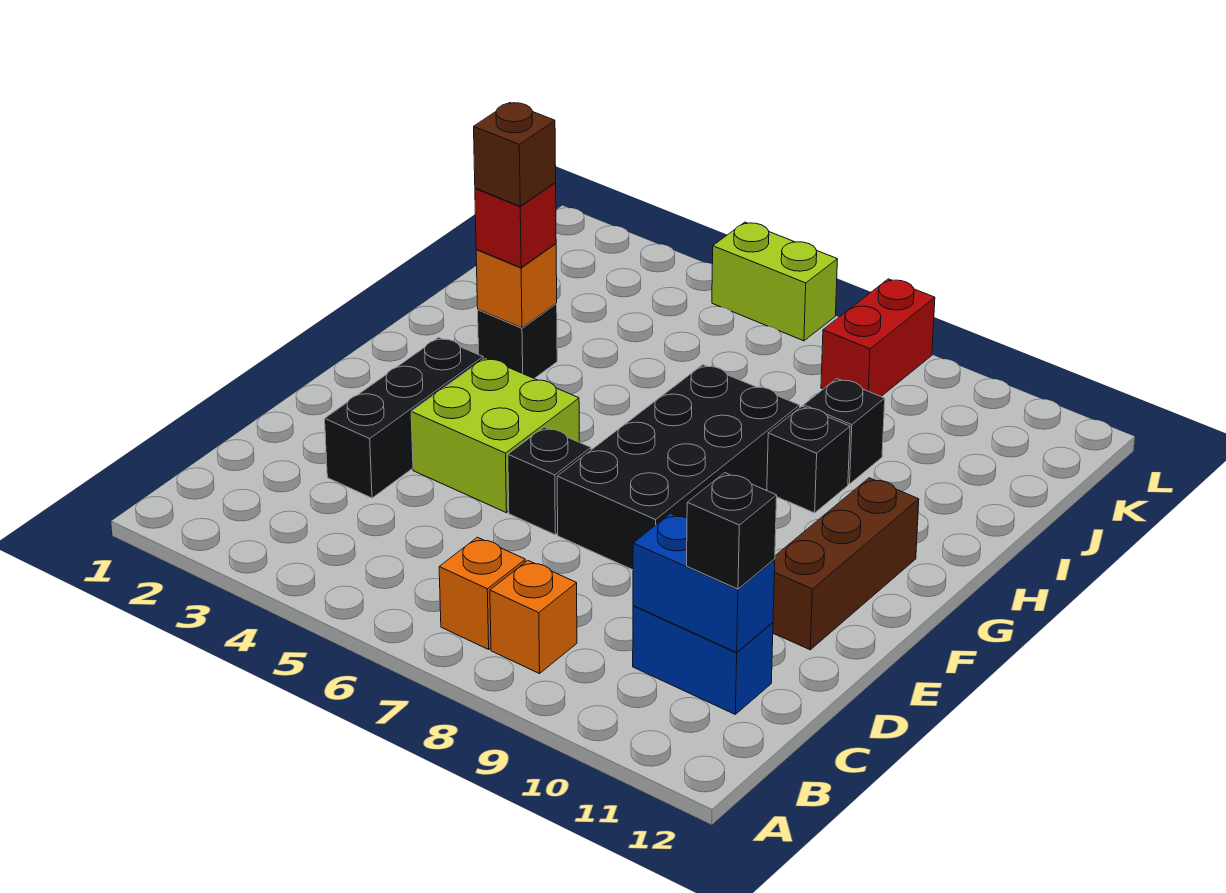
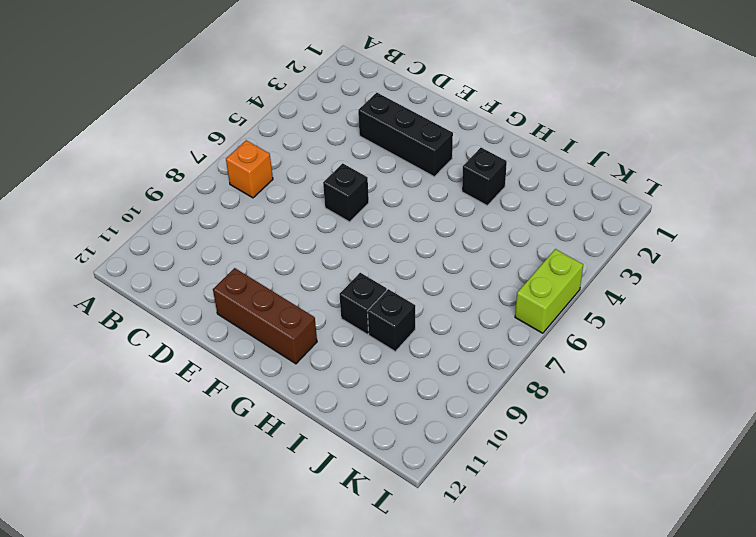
none -> orange 1x1 brick [490,561,577,674]
none -> blue 1x2 brick [633,606,773,714]
none -> lime 2x2 brick [411,358,579,513]

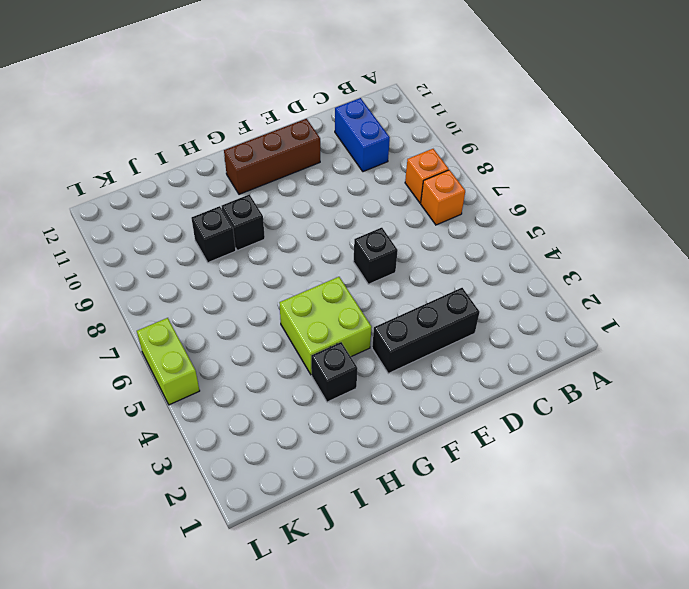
lime 2x2 brick [280,277,372,375] -> lime 2x2 brick moved to [411,358,579,513]
none -> black 2x4 brick [557,365,800,570]
none -> red 1x2 brick [821,279,935,396]
none -> blue 1x2 brick [633,513,775,652]

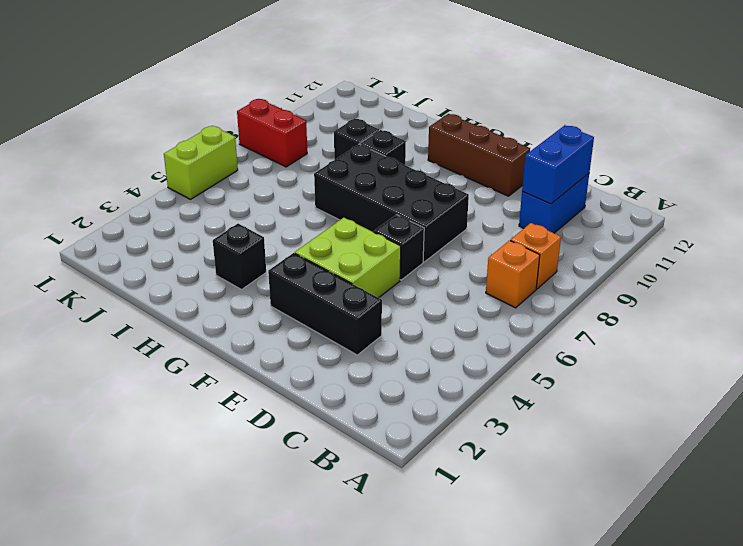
none -> orange 1x1 brick [476,244,557,328]
none -> black 1x1 brick [687,473,777,589]
none -> red 1x1 brick [475,183,556,268]

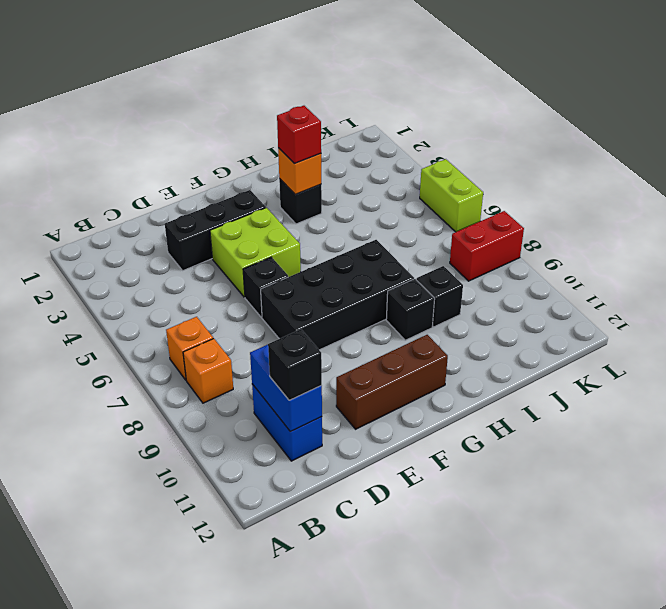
none -> brown 1x1 brick [474,103,556,206]

